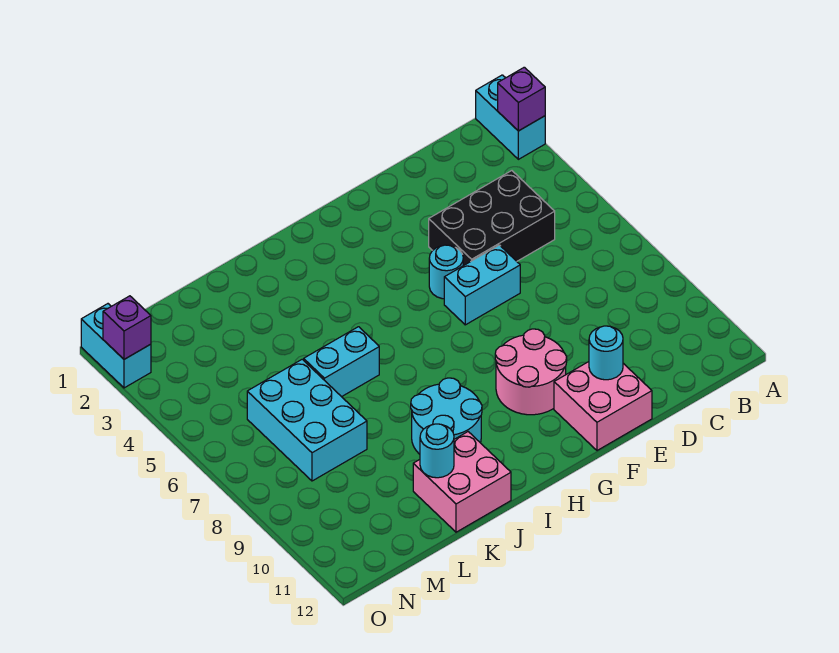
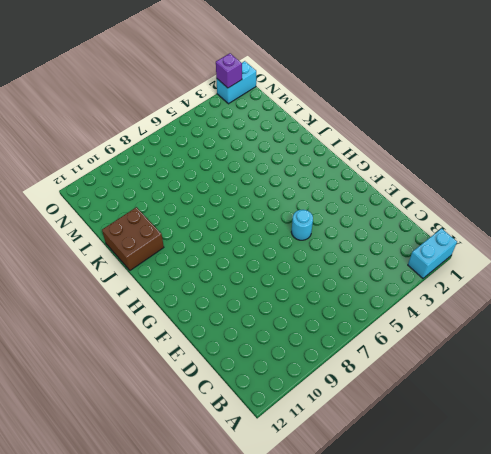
brown 2x2 brick [102,207,164,270] -> pink 2x2 brick [413,432,511,532]
none -> black 2x3 brick [429,171,555,266]
none -> cyan 1x2 brick [444,245,520,325]
none -> pink 2x2 brick [554,362,652,451]

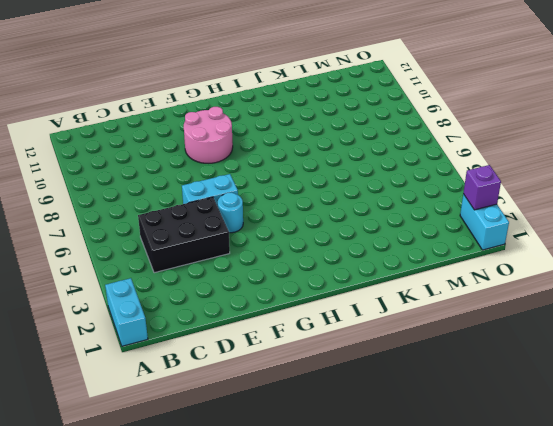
none -> pink 2x2 brick [554,362,652,451]
none -> cyan 2x2 round brick [411,378,482,454]
none -> cyan 1x2 brick [304,327,379,397]

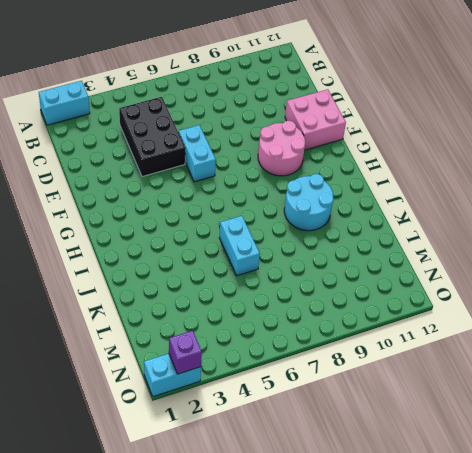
none -> cyan 1x1 round brick [429,245,463,299]
none -> pink 2x2 brick [413,432,511,532]
none -> cyan 2x3 brick [247,359,367,481]

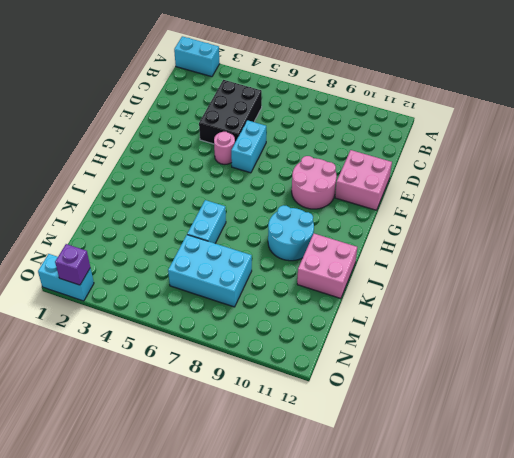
pink 1x1 round brick [214,132,235,164] -> cyan 1x1 round brick [429,245,463,299]
none -> purple 1x1 brick [498,67,545,131]
none -> cyan 1x1 round brick [589,326,623,380]
none -> cyan 1x1 round brick [420,424,454,478]

